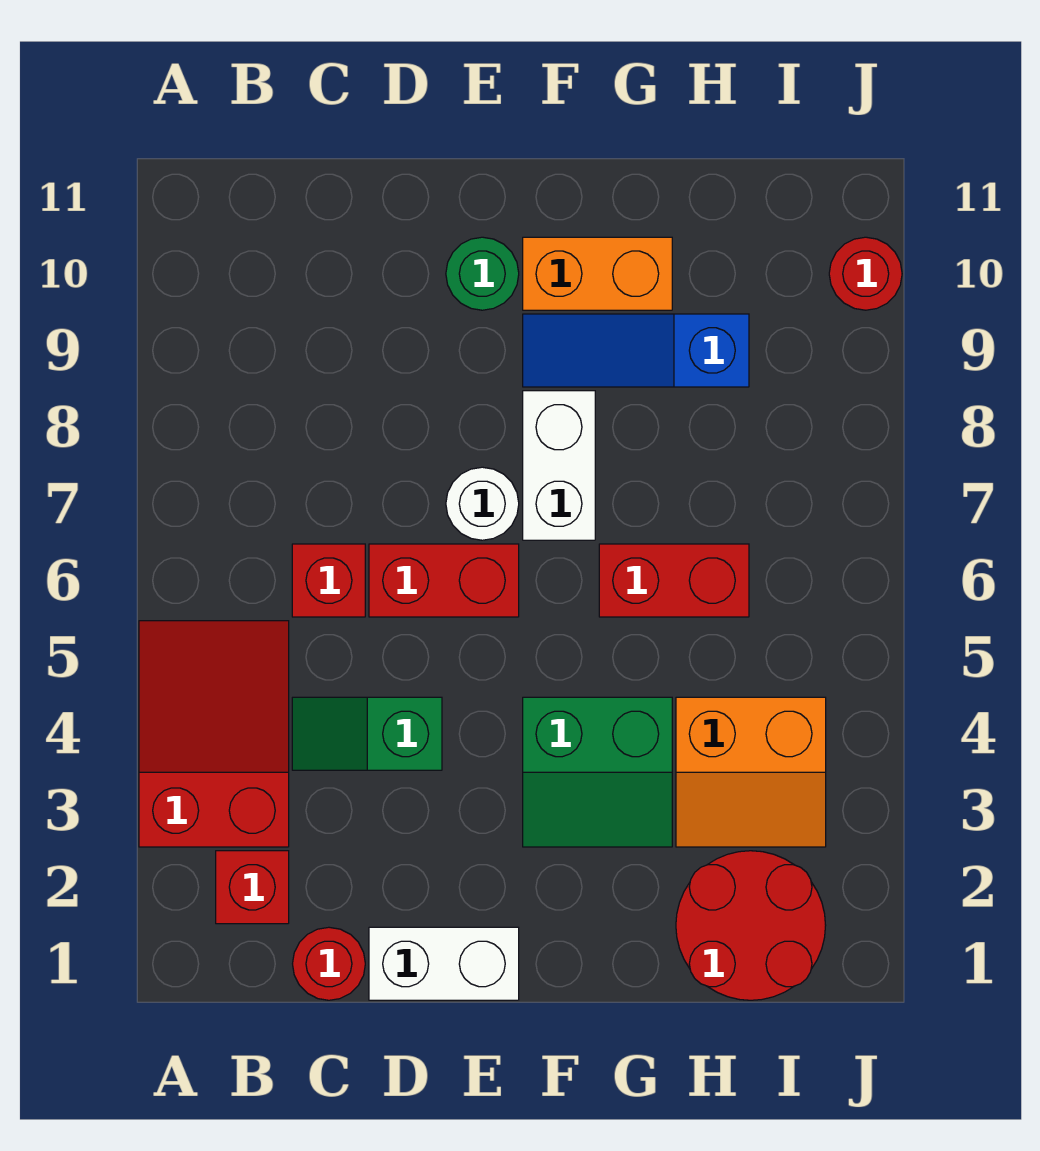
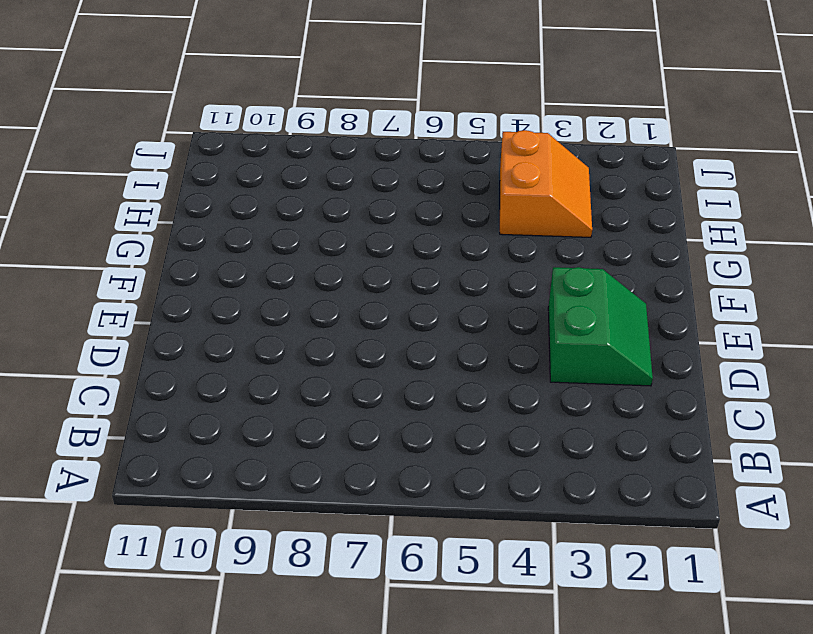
green 2x2 slope [548,267,653,386] -> green 2x2 slope moved to [523,697,672,847]
none -> red 2x3 slope [139,621,289,847]
none -> red 1x1 brick [216,851,289,924]
none -> red 1x1 round brick [293,927,365,1000]

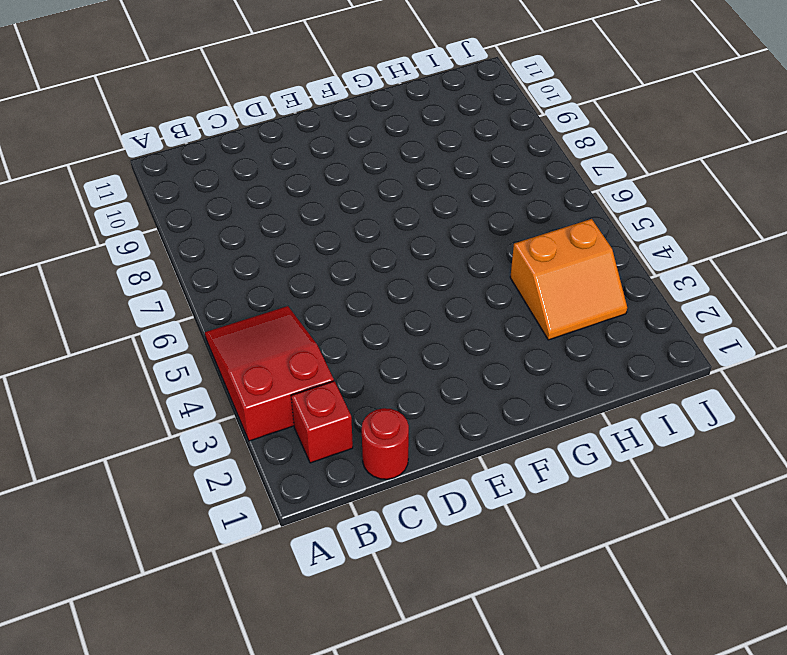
none -> green 1x2 slope [292,697,442,770]
none -> red 1x1 brick [292,544,365,617]
none -> white 1x2 brick [369,927,519,1000]

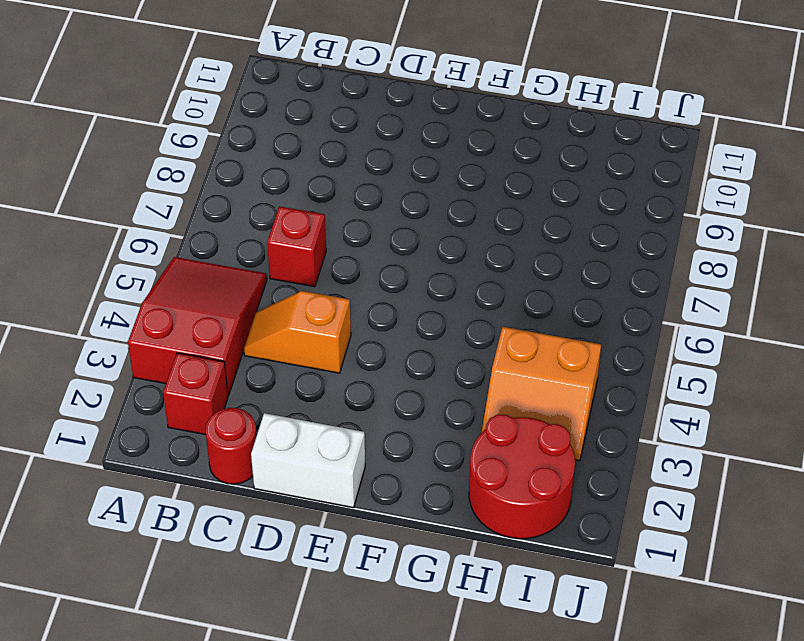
orange 1x2 slope [244,291,351,373] -> green 1x2 slope [292,697,442,770]
none -> red 1x2 brick [369,544,519,617]
none -> white 1x1 round brick [446,467,519,540]
none -> green 1x1 round brick [446,237,519,310]

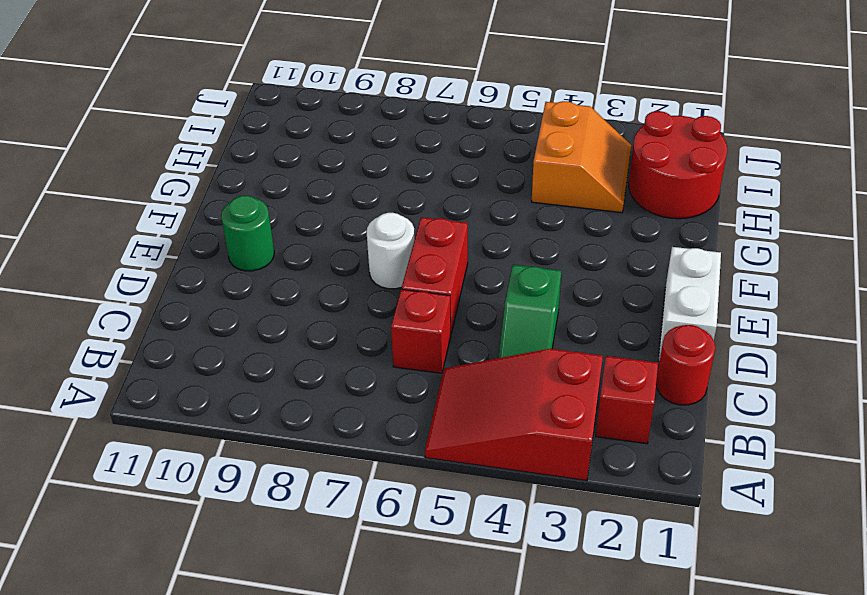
none -> green 2x2 slope [523,697,672,847]
none -> white 1x2 brick [523,391,595,540]
none -> blue 1x3 slope [523,314,749,387]

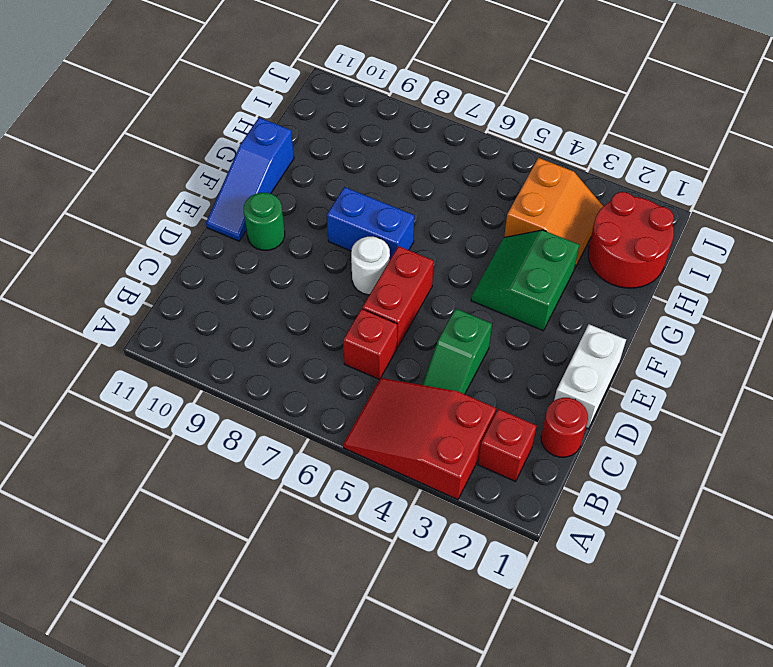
blue 1x3 slope [206,118,294,241] -> blue 1x3 slope moved to [523,314,749,387]
green 2x2 slope [471,230,579,331] -> green 2x2 slope turned to [523,697,672,847]
blue 1x2 brick [327,187,414,259] -> white 1x2 brick [523,391,595,540]
none -> orange 1x2 brick [523,237,672,310]
none -> red 1x2 brick [599,544,749,617]
none -> red 1x1 round brick [829,237,902,310]

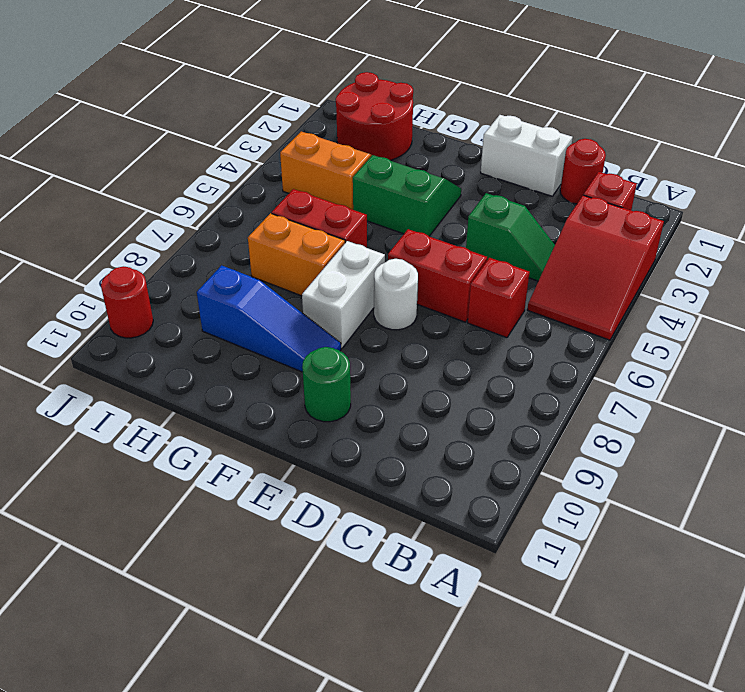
orange 1x2 brick [248,213,345,296] -> orange 1x2 brick moved to [523,237,672,310]

